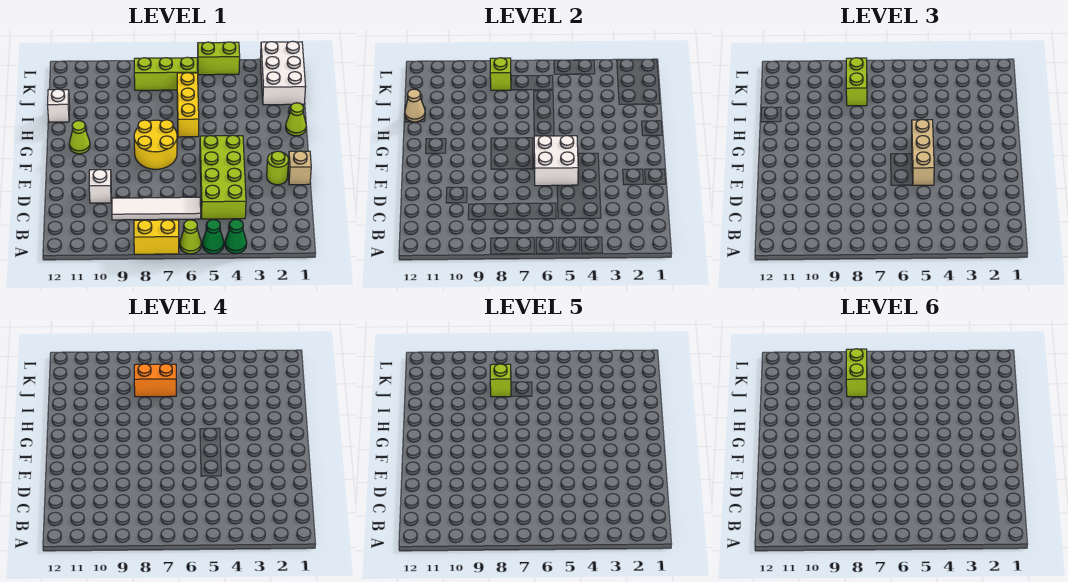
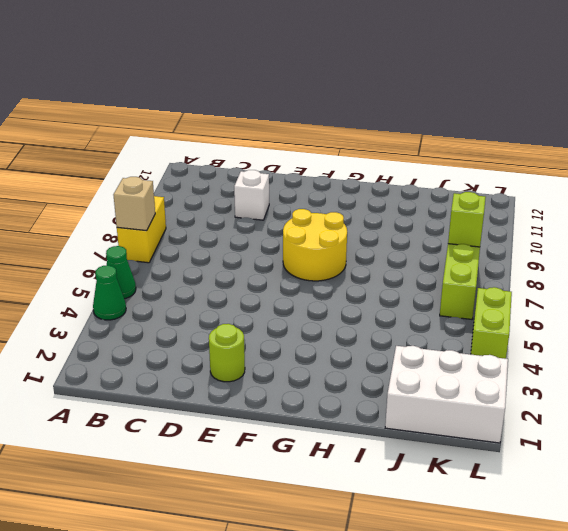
tan 1x1 brick [113,177,155,231] -> tan 1x1 brick moved to [288,151,311,185]
none -> lime 1x1 cone [180,220,201,254]
none -> lime 2x4 brick [200,135,246,219]
none -> white 1x4 tile [112,197,201,220]

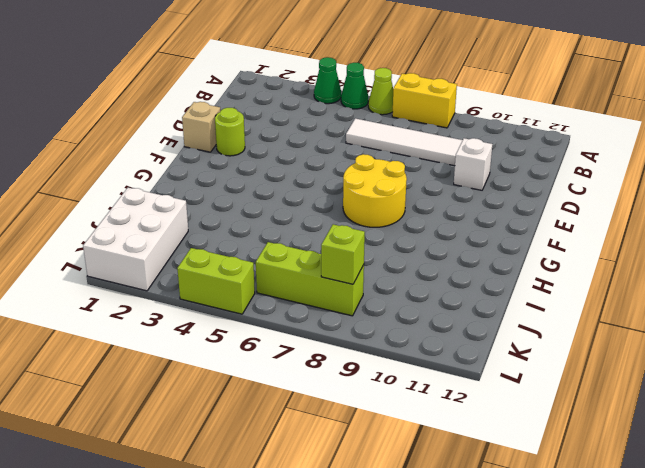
none -> lime 2x4 brick [200,135,246,219]
none -> lime 1x1 cone [69,121,90,154]
none -> lime 1x1 cone [286,103,306,136]

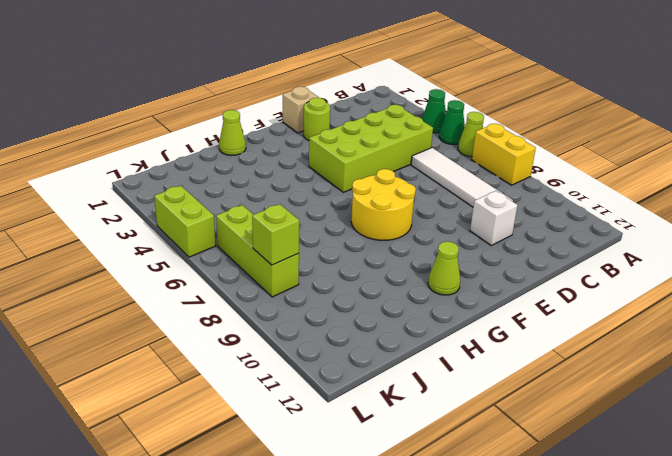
none -> yellow 1x3 brick [177,73,199,137]
none -> white 1x1 brick [48,89,70,122]
none -> white 2x3 brick [260,41,306,105]

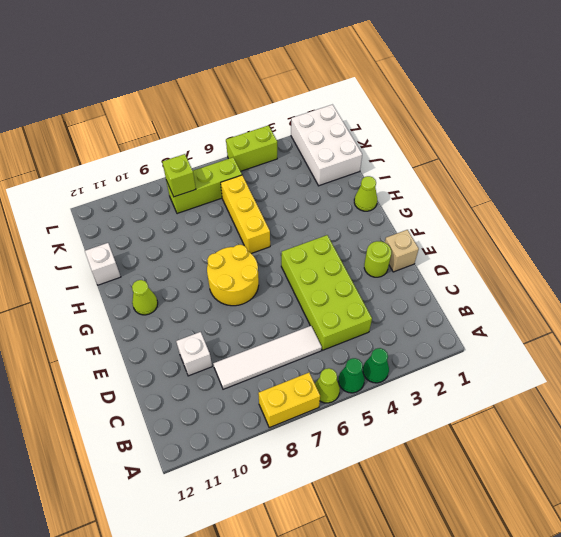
none -> white 2x2 brick [534,136,578,186]
none -> tan 1x1 cone [405,89,425,122]
none -> tan 1x3 brick [912,119,934,185]

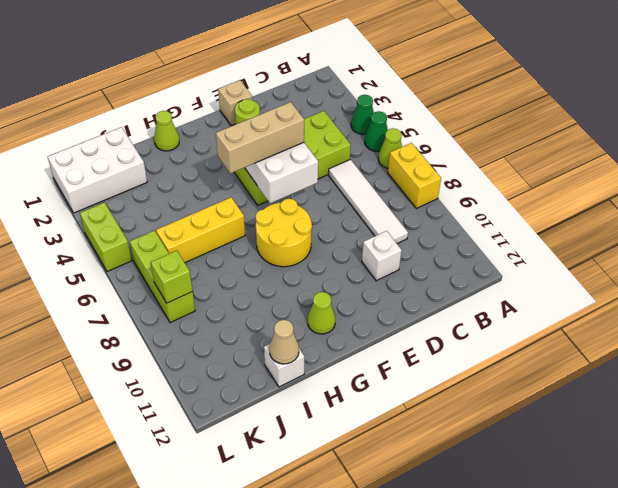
none -> lime 1x2 brick [846,58,867,106]
none -> orange 1x2 brick [134,364,176,397]
none -> lime 1x1 brick [490,364,511,397]

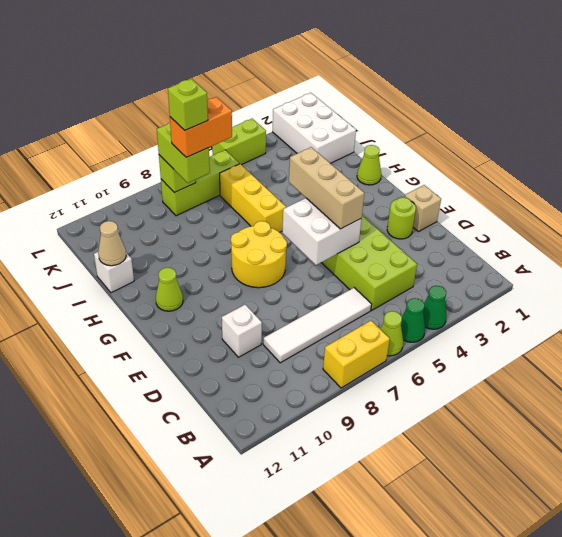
none -> lime 1x2 brick [846,349,867,397]

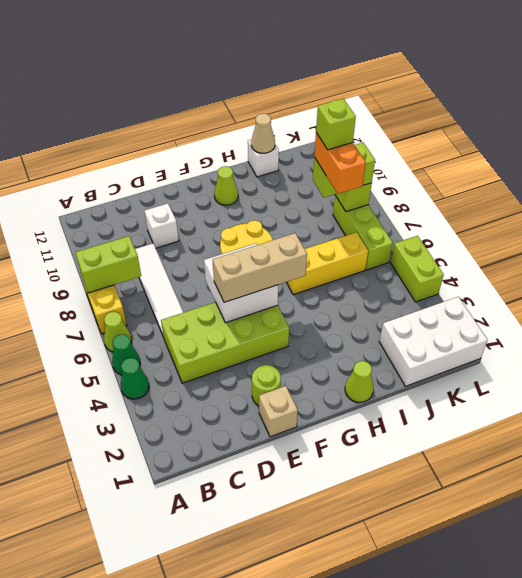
lime 1x2 brick [75,236,141,293] -> lime 1x2 brick moved to [846,349,867,397]

